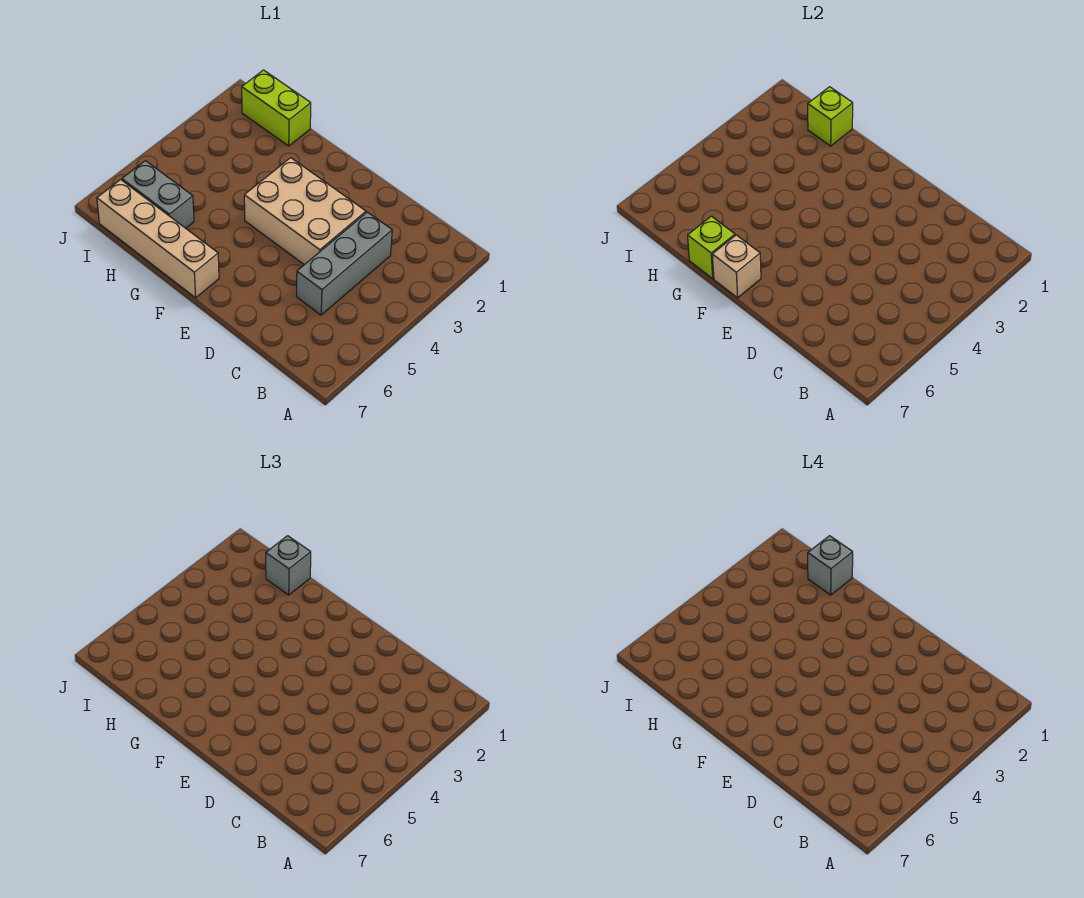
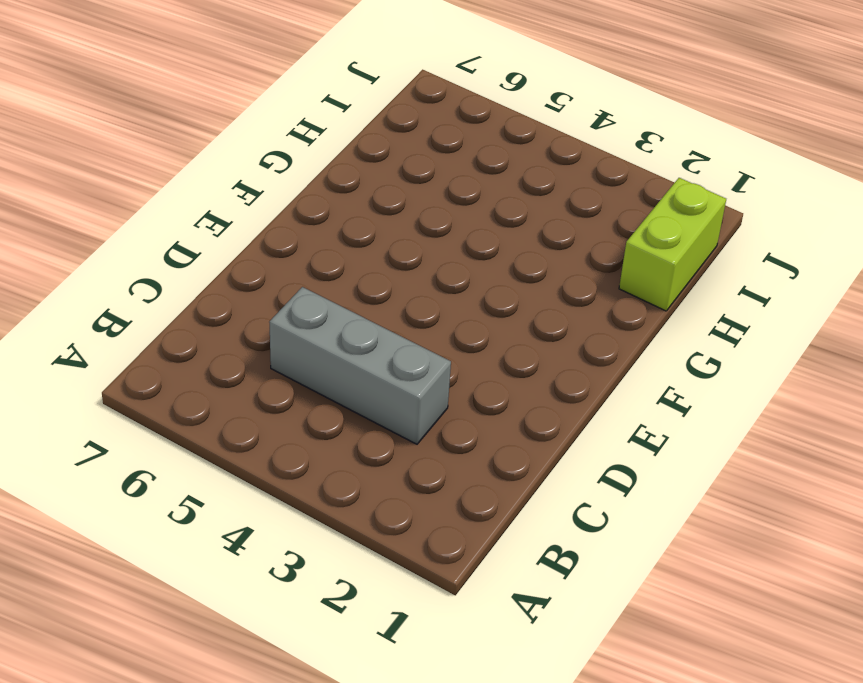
none -> tan 2x3 brick [244,158,366,265]
none -> tan 1x4 brick [97,180,219,298]

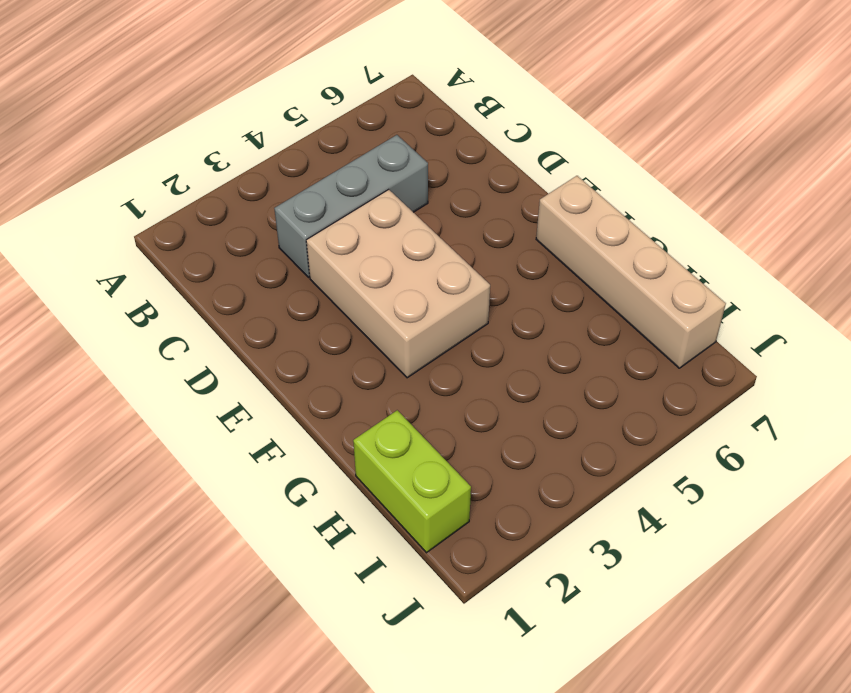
none -> grey 1x2 brick [122,161,194,228]
none -> tan 1x1 brick [712,235,761,298]

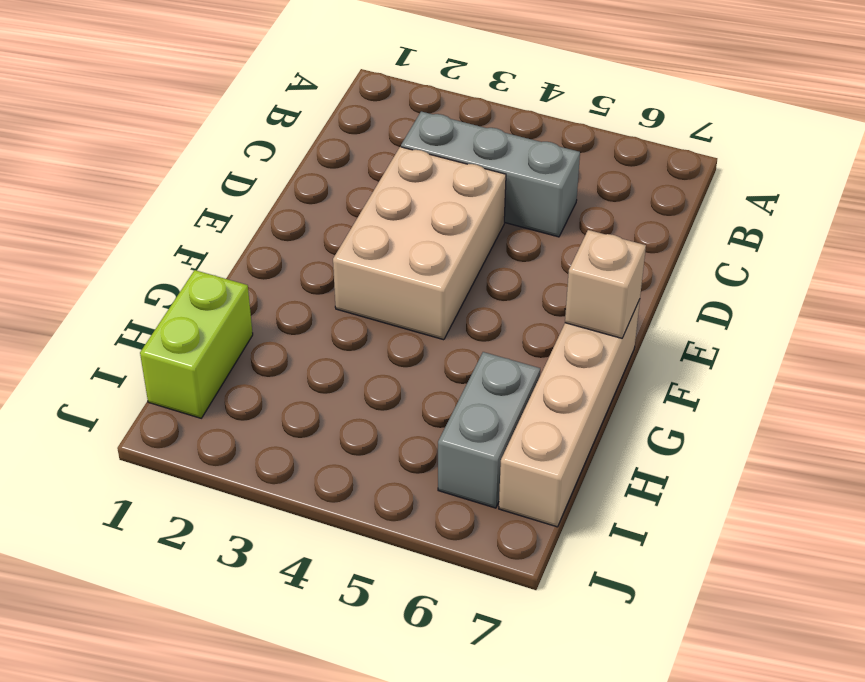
none -> lime 1x1 brick [688,216,735,279]
none -> lime 1x1 brick [808,87,853,146]

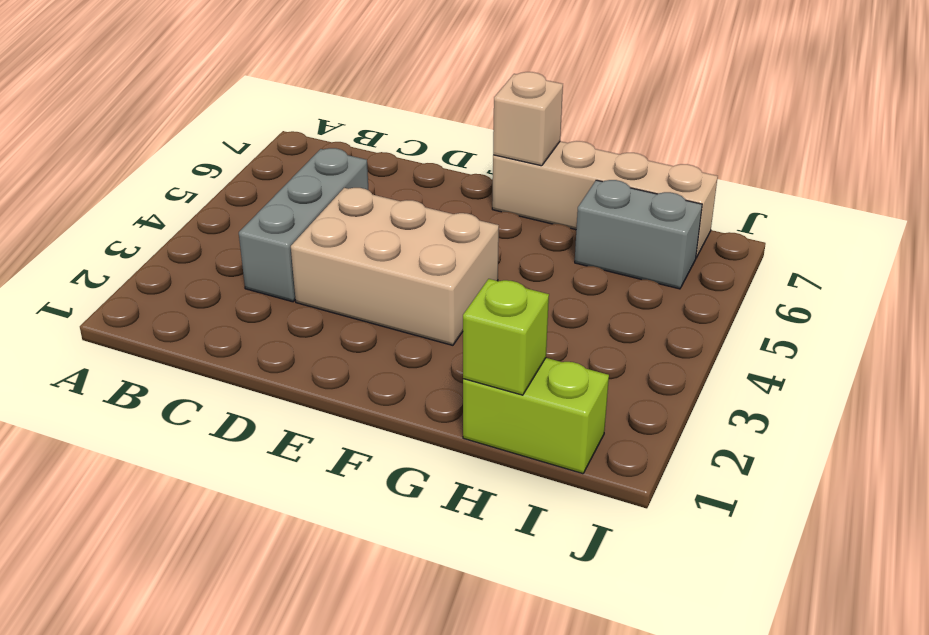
none -> lime 1x1 brick [688,216,735,279]
none -> grey 1x1 brick [266,536,311,595]

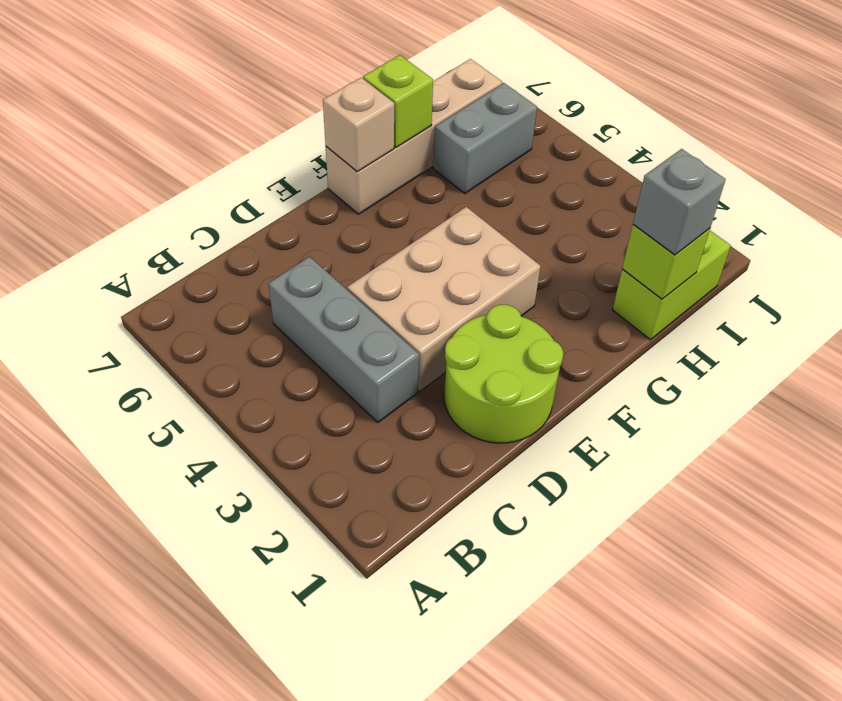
lime 2x2 round brick [444,304,563,443] -> none
none -> grey 1x1 brick [808,536,853,595]

